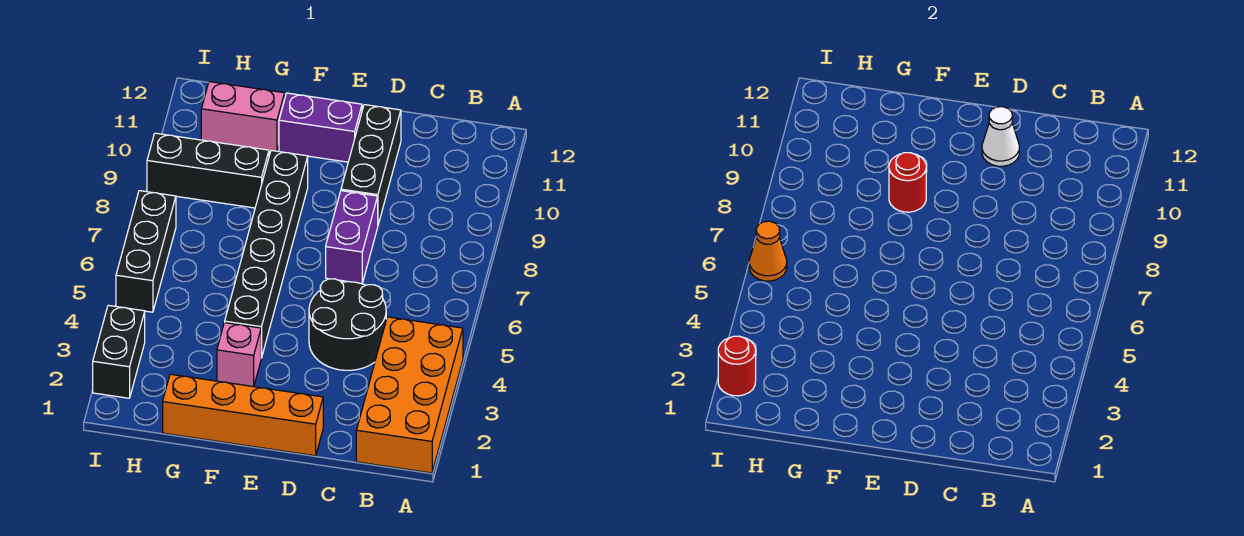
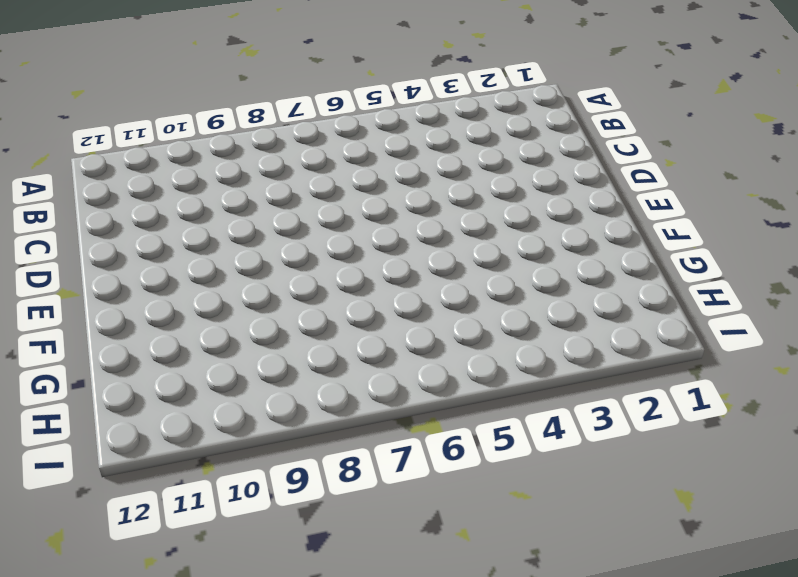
none -> orange 2x4 brick [356,317,463,473]
none -> black 2x2 round brick [309,279,386,370]
none -> orange 1x4 brick [163,374,323,456]

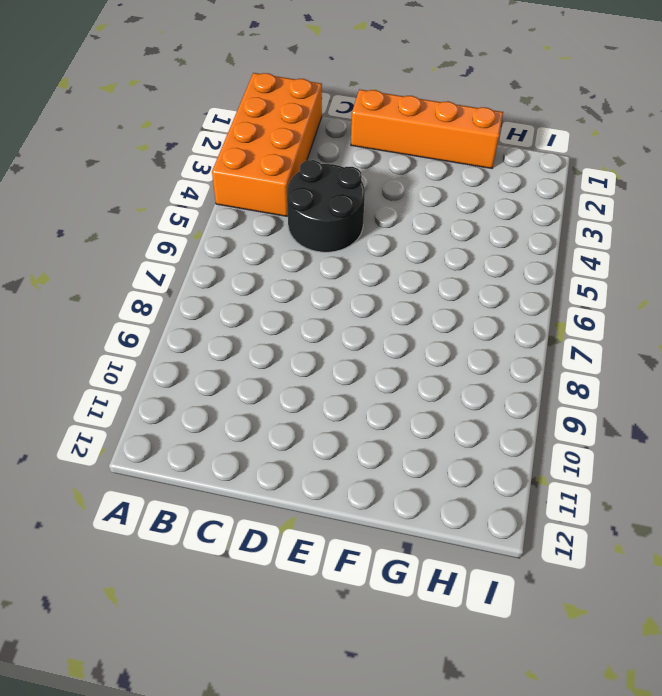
none -> purple 1x2 brick [326,191,378,284]
none -> black 1x3 brick [341,105,401,224]
none -> purple 1x2 brick [279,93,362,162]

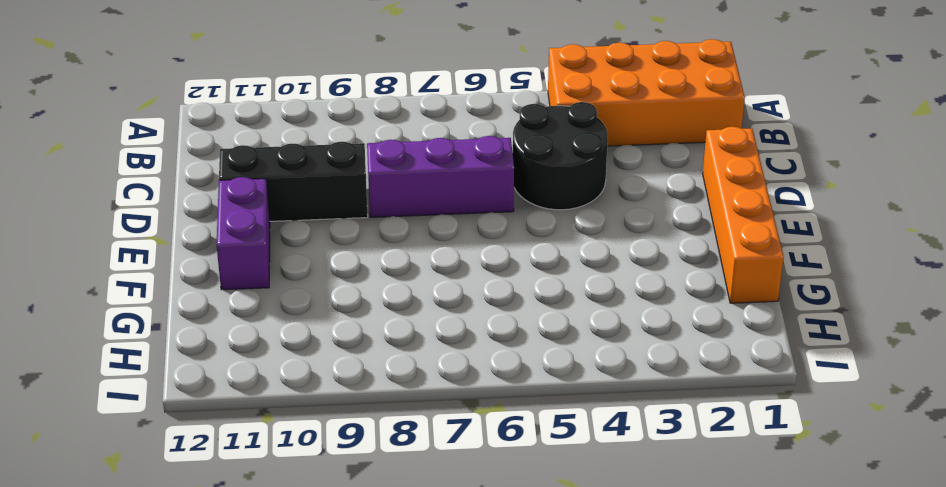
purple 1x3 brick [367,136,514,217] -> purple 1x2 brick [326,191,378,284]
none -> pink 1x1 brick [217,323,261,387]
none -> black 1x6 brick [225,150,308,358]
none -> black 1x3 brick [147,133,269,208]

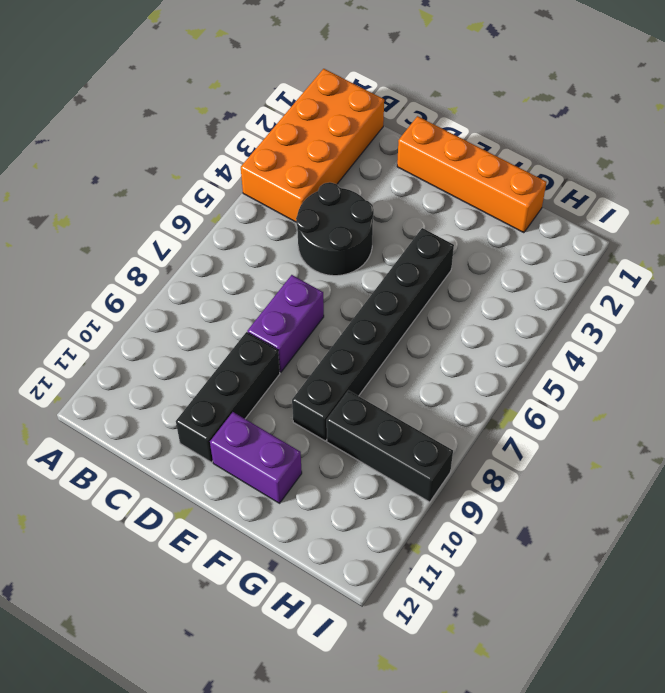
none -> pink 1x1 brick [217,323,261,387]
none -> pink 1x2 brick [201,82,285,151]
none -> black 1x2 brick [93,305,145,398]

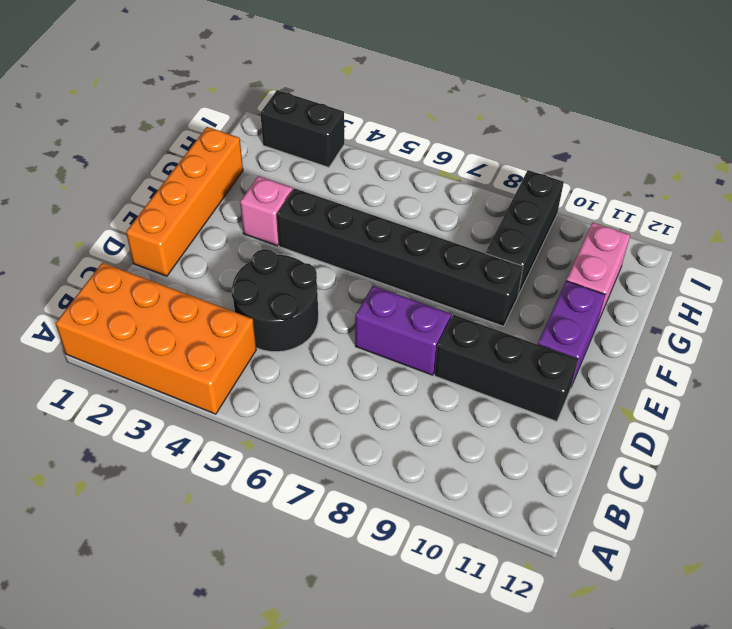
none -> black 1x3 brick [116,191,176,312]
none -> white 1x1 cone [982,107,1019,166]
none -> red 1x1 round brick [889,153,926,212]

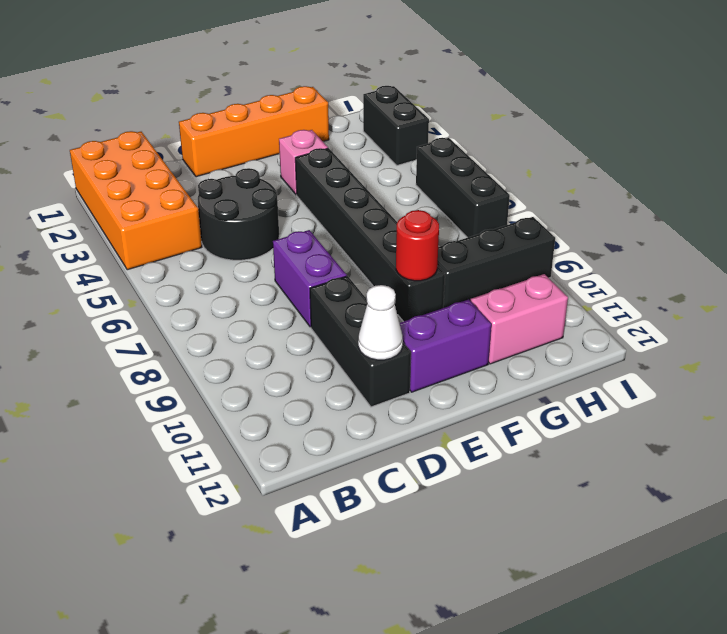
none -> red 1x1 round brick [718,336,756,396]
none -> orange 1x1 cone [749,221,787,281]

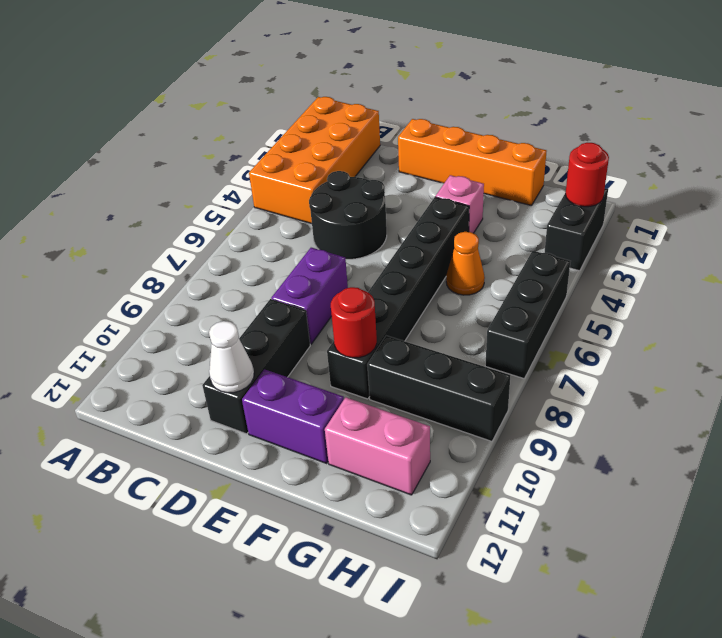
orange 1x1 cone [446,232,485,295] -> orange 1x1 cone moved to [749,221,787,281]

